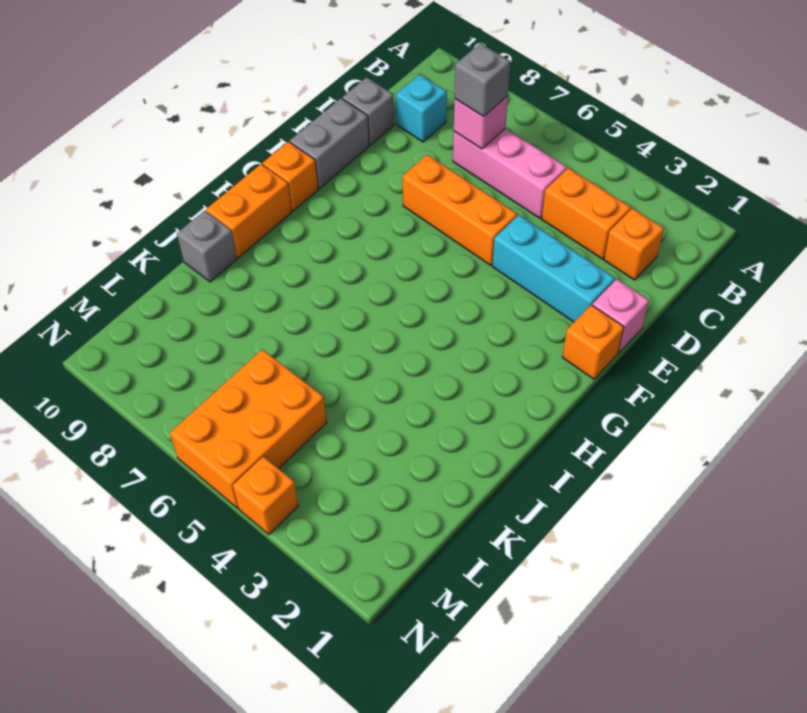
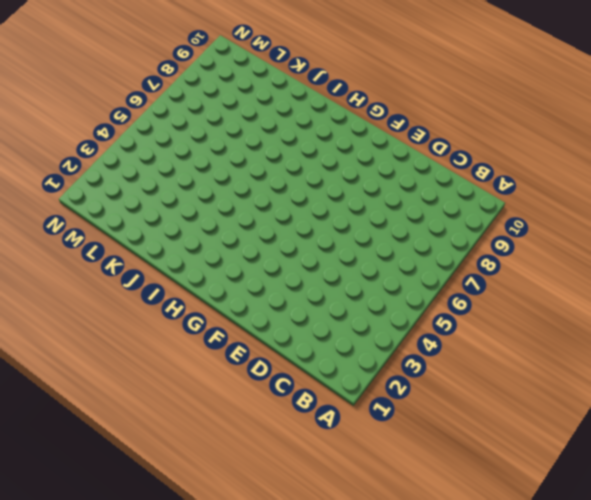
none -> orange 1x1 brick [604,208,664,280]
none -> orange 1x2 brick [542,168,631,259]
none -> pink 1x3 brick [453,128,567,218]

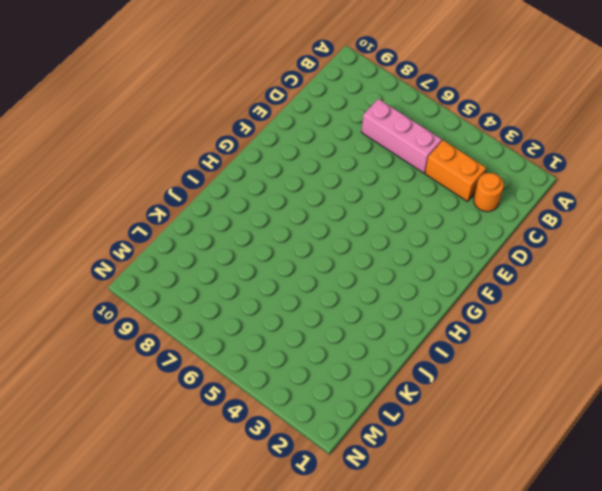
orange 1x1 round brick [474,173,504,212] -> orange 1x1 brick [604,208,664,280]
none -> cyan 1x1 brick [396,74,447,142]
none -> grey 1x1 brick [342,77,394,145]
none -> pink 1x1 brick [592,279,649,353]

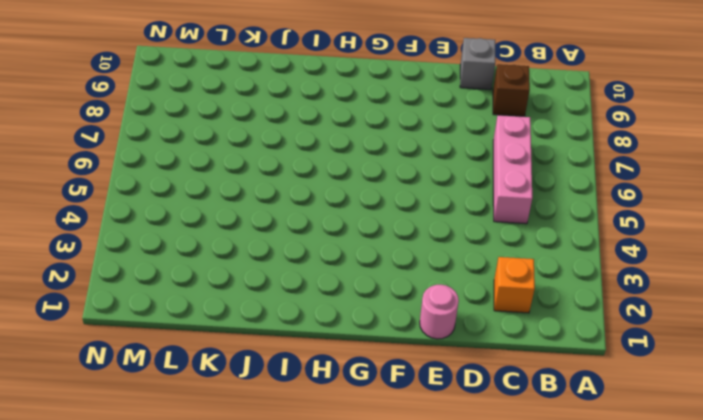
brown 1x1 brick [493,64,530,116] -> cyan 1x1 brick [396,74,447,142]
pink 1x1 round brick [420,285,459,339] -> pink 1x1 brick [592,279,649,353]
none -> orange 1x2 brick [542,168,631,259]
none -> cyan 1x3 brick [492,215,615,322]
none -> orange 1x3 brick [403,155,517,265]

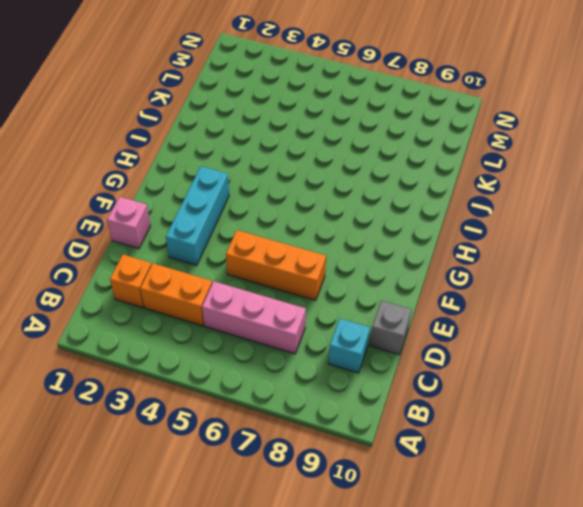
cyan 1x3 brick [166,166,229,265] -> cyan 1x3 brick turned to [492,215,615,322]
none -> grey 1x2 brick [290,98,369,189]
none -> orange 1x1 brick [562,305,624,379]
none -> orange 1x1 brick [263,142,318,211]

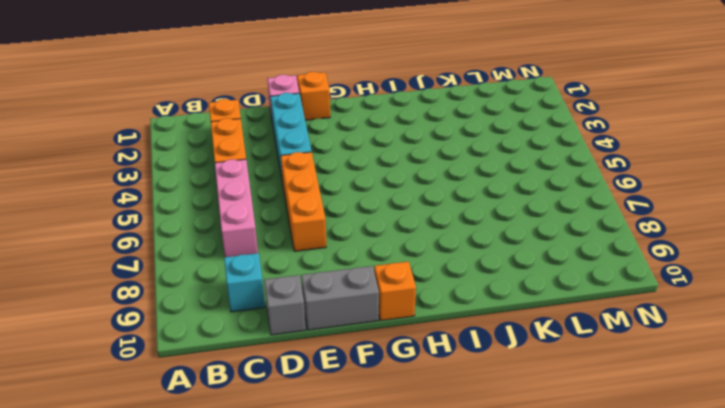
none -> orange 1x2 brick [206,164,292,258]
none -> grey 1x1 brick [177,211,237,282]
none -> orange 2x3 brick [170,350,327,508]

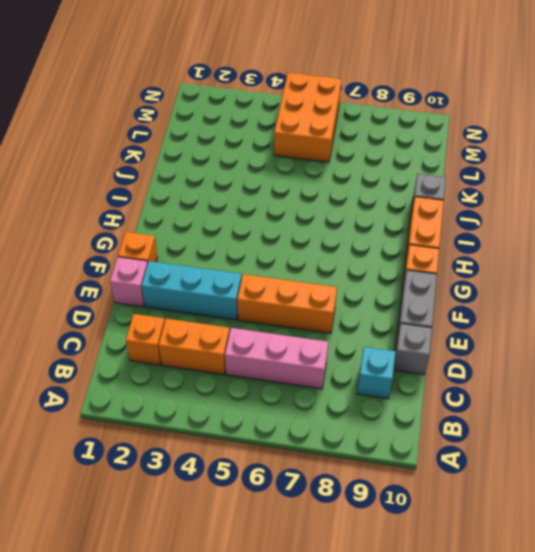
none -> orange 1x1 brick [233,456,298,534]
none -> pink 1x1 brick [454,96,508,149]
none -> grey 1x1 brick [455,43,510,117]

